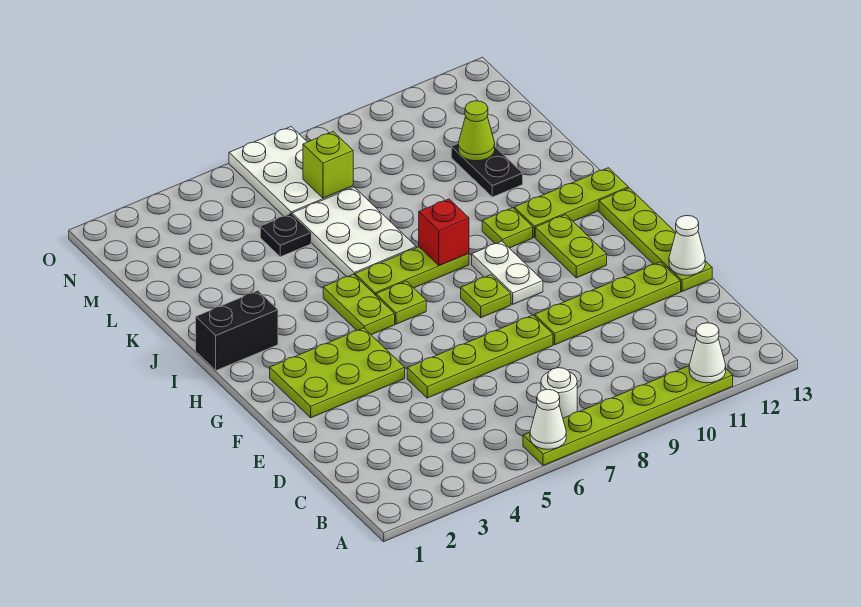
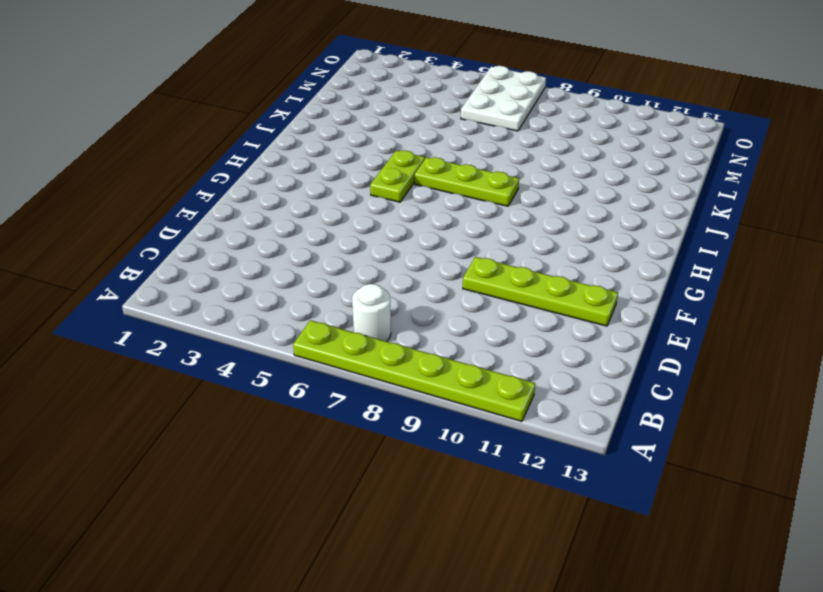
none -> lime 1x4 plate [407,315,553,398]
none -> lime 1x4 plate [599,188,712,292]
none -> lime 2x3 plate [270,328,405,418]

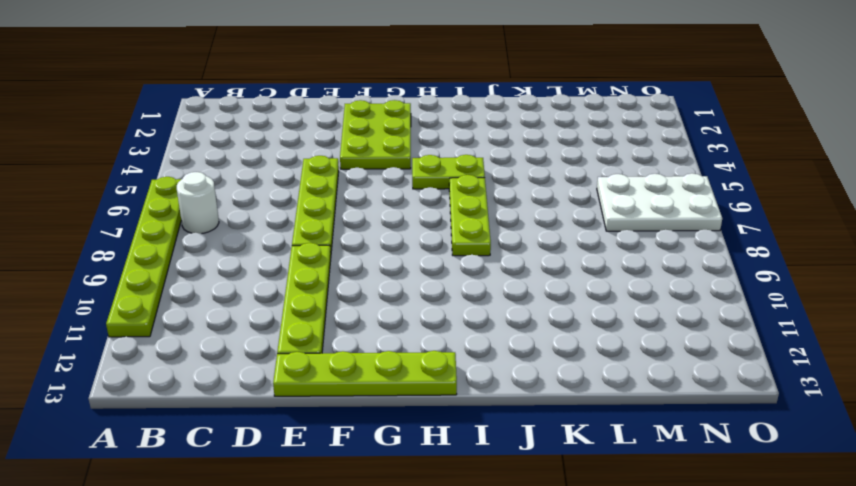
none -> lime 1x1 plate [461,275,511,318]
none -> white 1x2 plate [472,241,543,304]
none -> lime 1x2 plate [535,215,607,278]

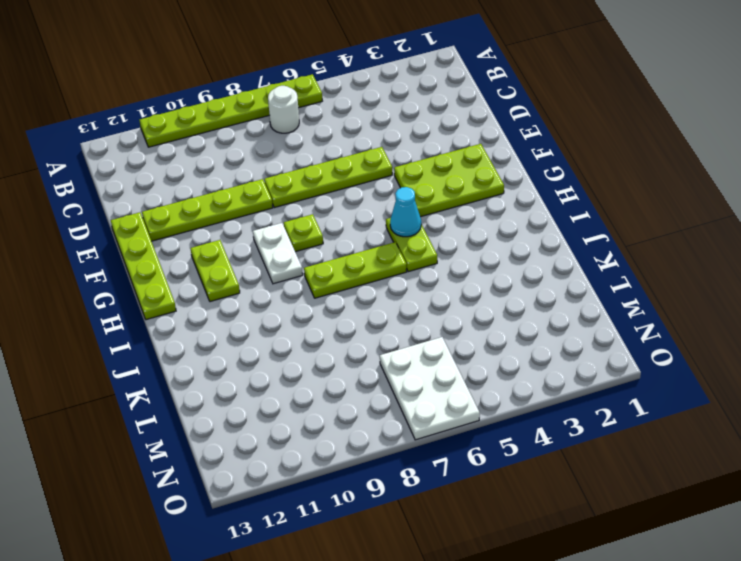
cyan 1x1 cone [390,187,421,237] -> none
none -> lime 1x1 plate [376,281,426,324]
none -> black 1x2 brick [196,291,278,370]
none -> lime 1x1 plate [482,208,533,248]

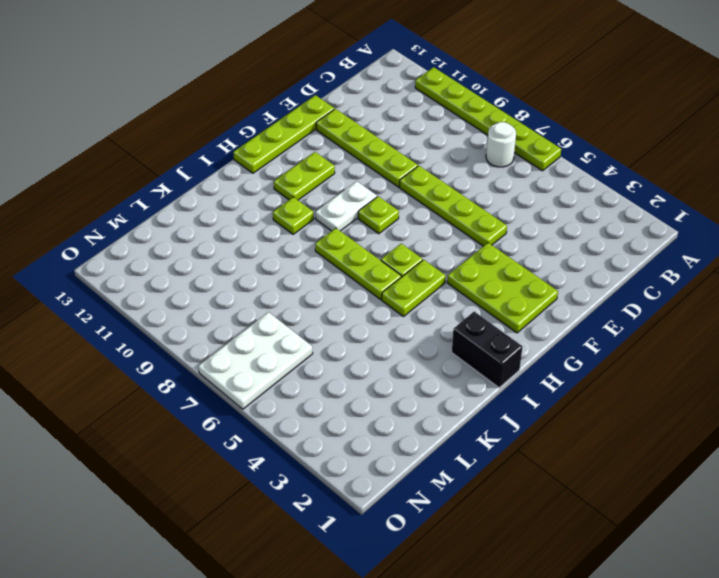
none -> lime 1x3 plate [514,168,628,237]
none -> white 2x3 plate [292,187,416,277]
none -> black 1x2 plate [451,144,523,197]

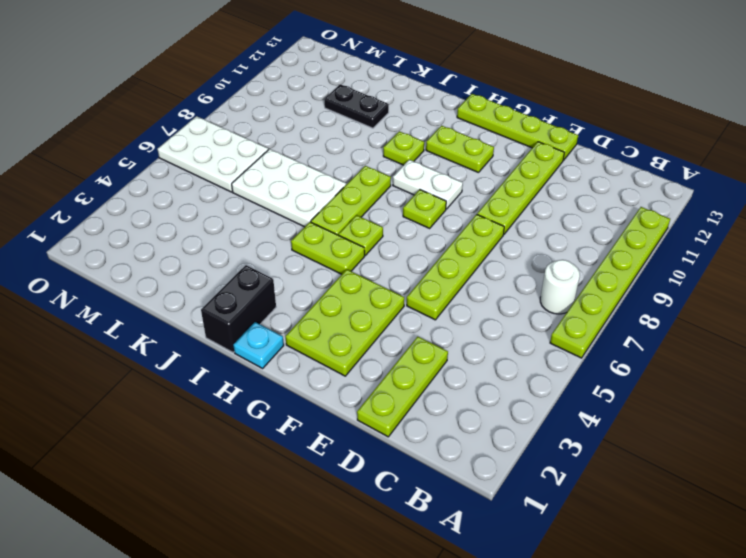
lime 1x3 plate [357,337,448,437] -> lime 1x3 plate moved to [514,168,628,237]
cyan 1x1 plate [233,322,284,368] -> none
none -> black 1x1 plate [260,214,311,257]
none -> white 1x1 cone [530,389,566,449]
none -> white 1x1 cone [689,323,726,383]

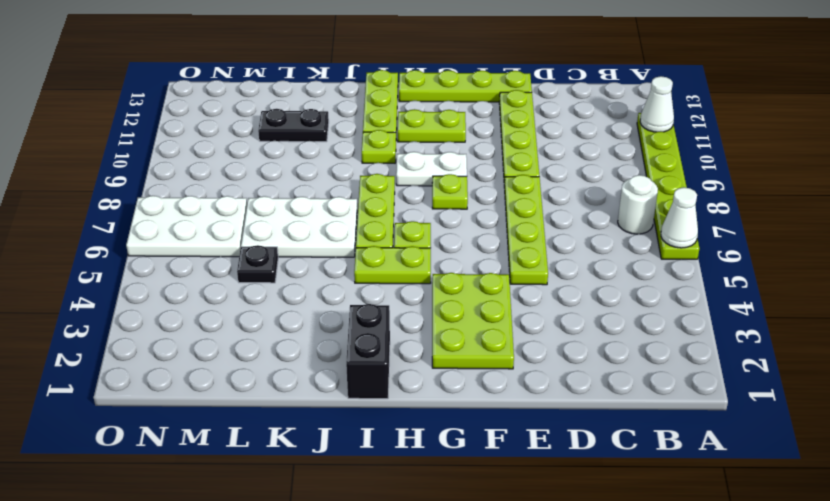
none -> white 1x1 cone [669,216,705,275]
none -> red 1x1 brick [419,199,469,266]
none -> lime 1x1 cone [458,101,495,161]

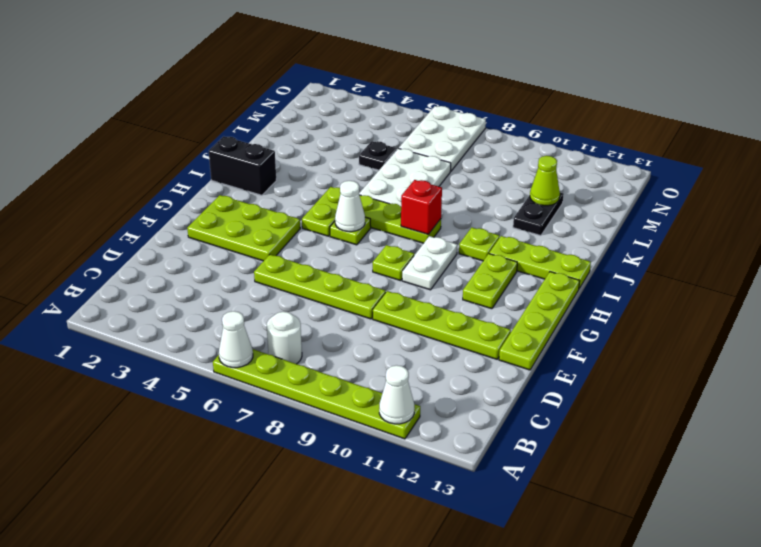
white 1x1 cone [335,181,365,232] -> white 1x1 cone moved to [669,216,705,275]
none -> lime 1x1 brick [303,132,353,198]

